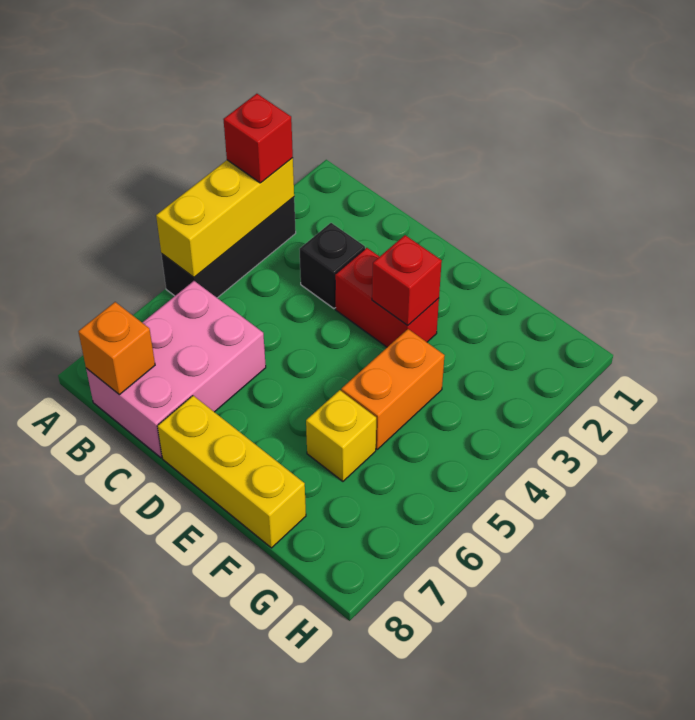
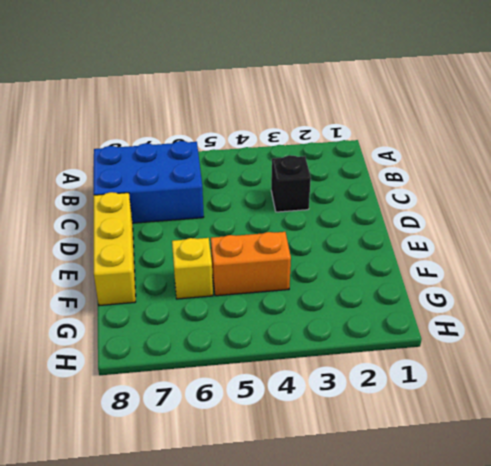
blue 2x3 brick [94,141,204,223] -> pink 2x3 brick [86,281,266,458]
none -> black 1x3 brick [161,197,296,298]
none -> red 1x2 brick [335,248,439,347]

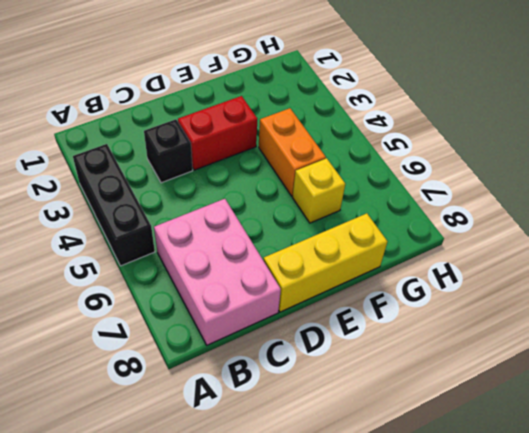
none -> yellow 1x3 brick [156,158,294,277]
none -> orange 1x1 brick [78,302,155,395]

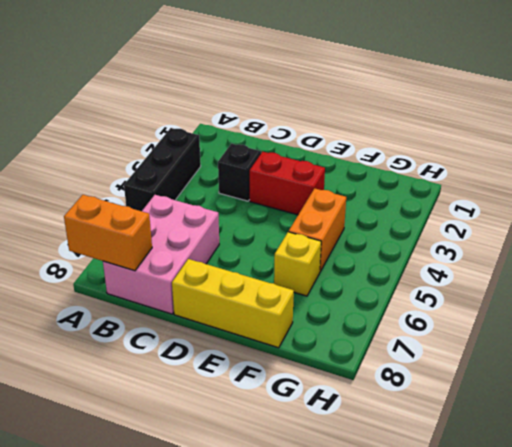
orange 1x2 brick [64,195,152,271] -> orange 1x1 brick [78,302,155,395]
none -> yellow 1x3 brick [156,158,294,277]
none -> red 1x1 brick [372,235,442,325]

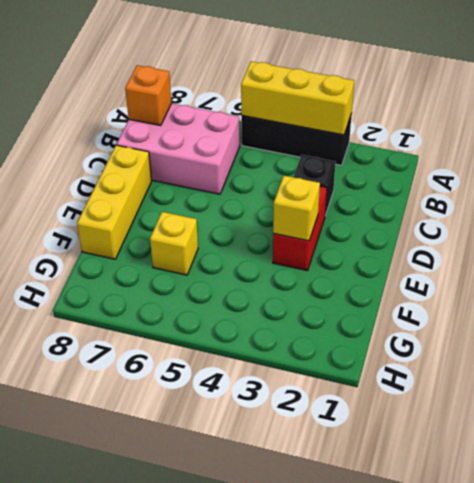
yellow 1x1 brick [273,176,320,241] -> red 1x1 brick [372,235,442,325]
none -> orange 1x2 brick [341,329,445,449]
none -> red 1x1 brick [223,94,293,183]

